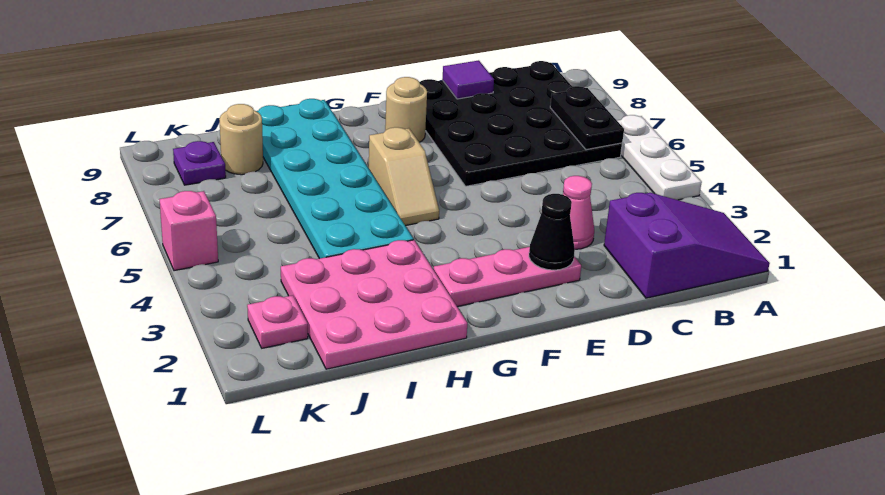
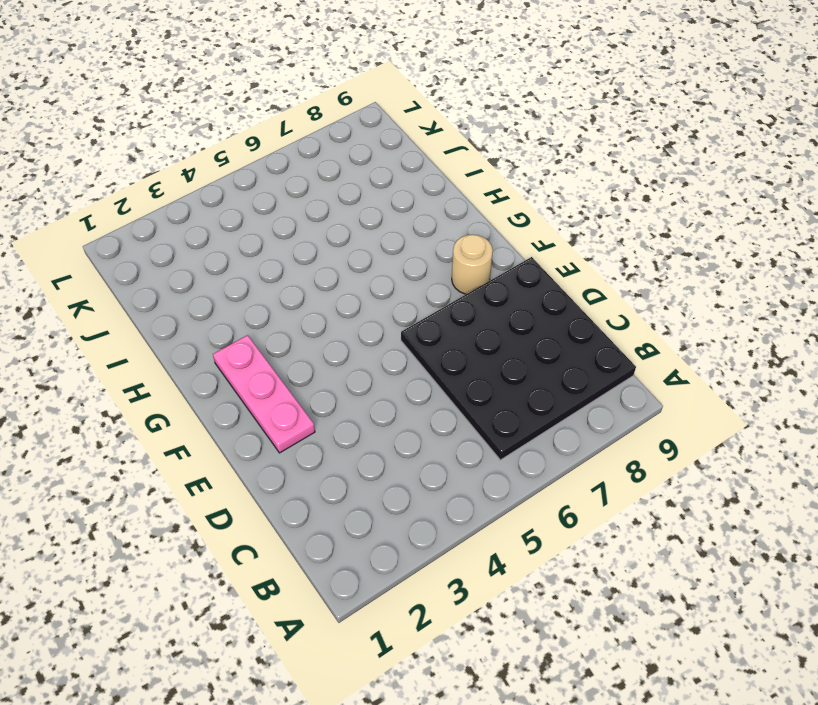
none -> purple 2x3 slope [604,193,770,298]
none -> white 1x3 plate [617,115,702,200]
none -> pink 1x1 cone [563,176,594,249]

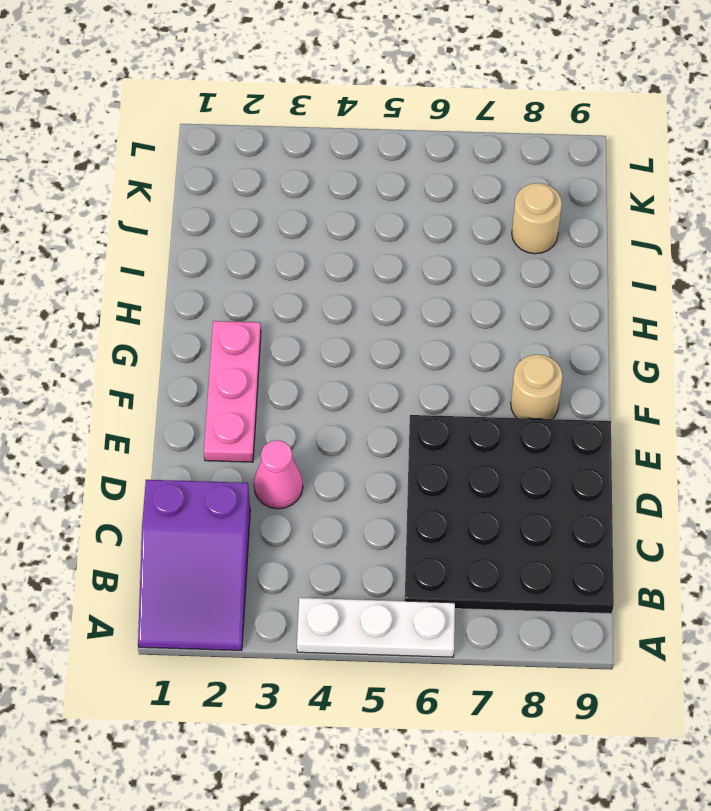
none -> tan 1x2 slope [369,127,439,226]
none -> pink 3x3 plate [281,240,468,369]
none -> cyan 2x6 plate [257,99,413,259]

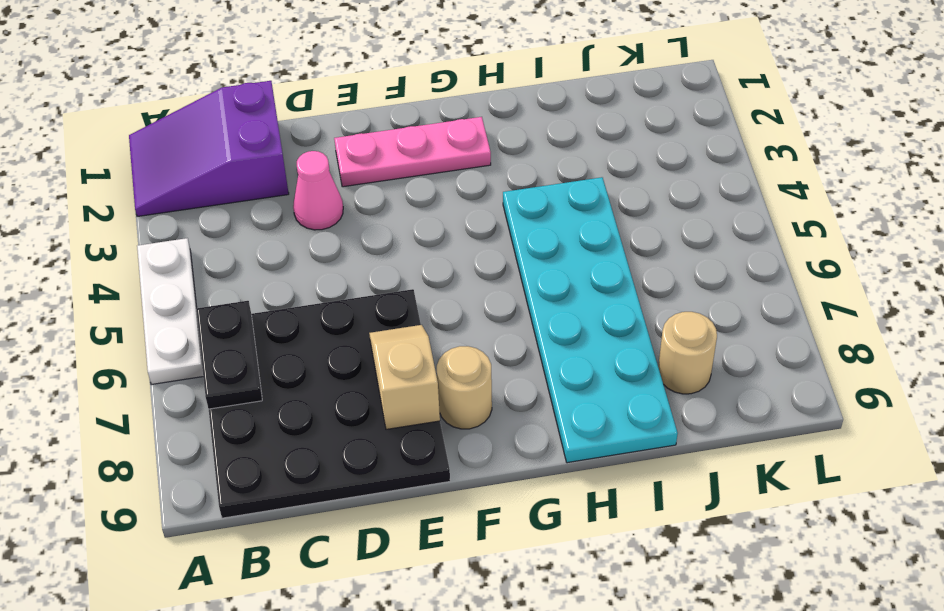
tan 1x2 slope [369,325,440,429] -> tan 1x2 slope moved to [369,127,439,226]
none -> pink 3x3 plate [281,240,468,369]
none -> pink 1x1 plate [247,295,308,348]
none -> purple 1x1 plate [173,141,226,185]

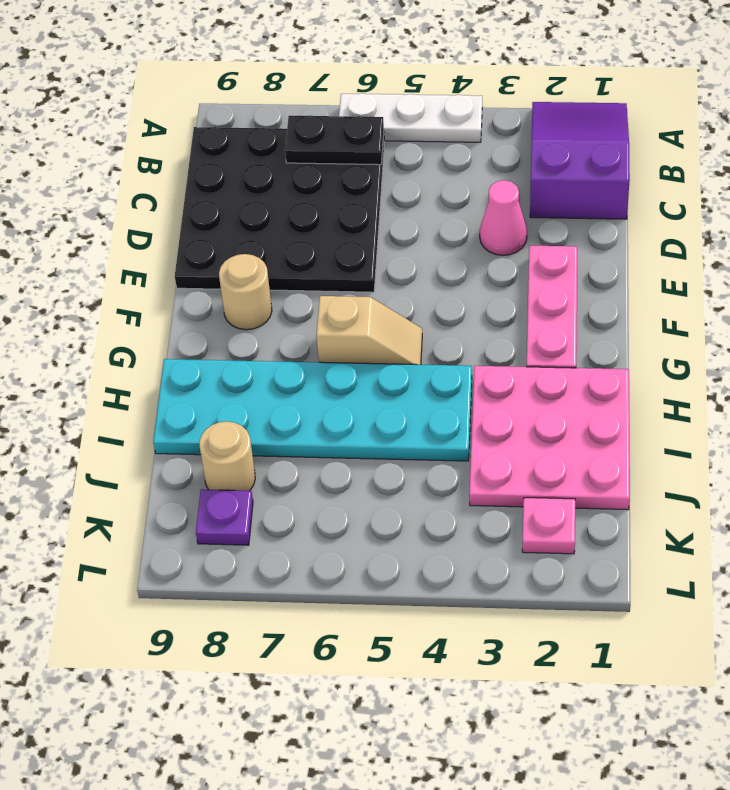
none -> pink 1x1 brick [159,191,218,271]
none -> purple 1x1 tile [442,60,494,99]
none -> black 1x1 cone [529,194,575,270]

